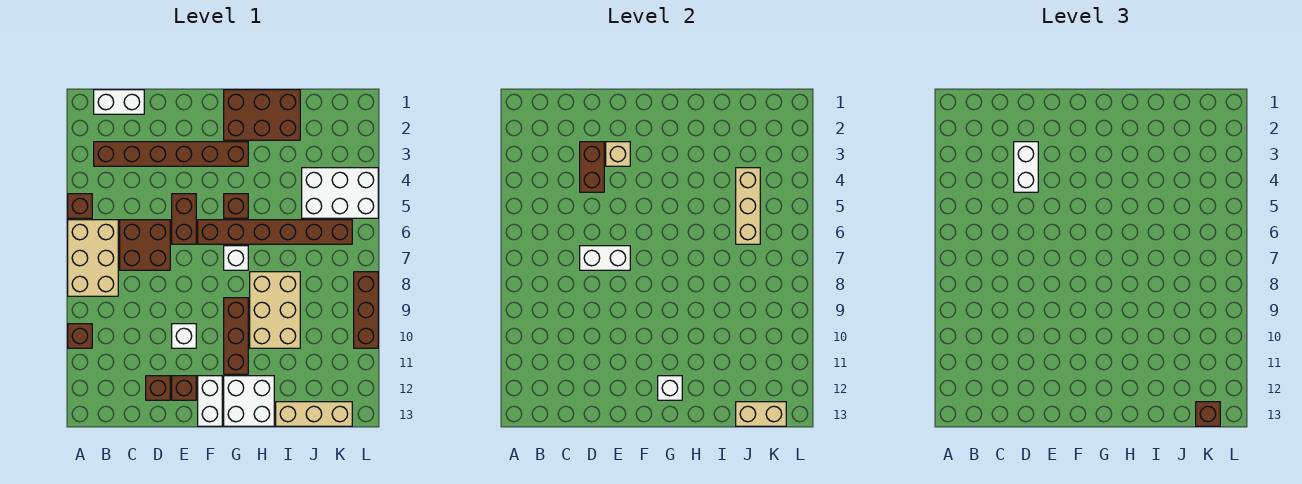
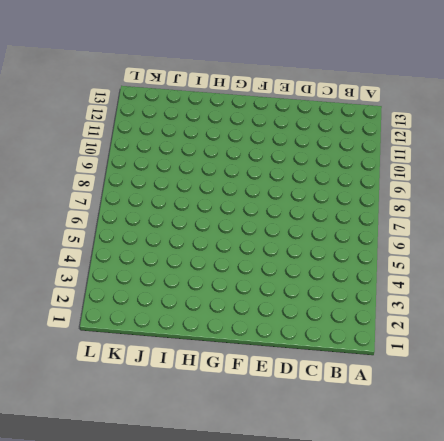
none -> brown 1x1 brick [68,194,92,218]
none -> tan 2x3 brick [68,220,118,296]
none -> brown 1x1 brick [68,324,92,348]

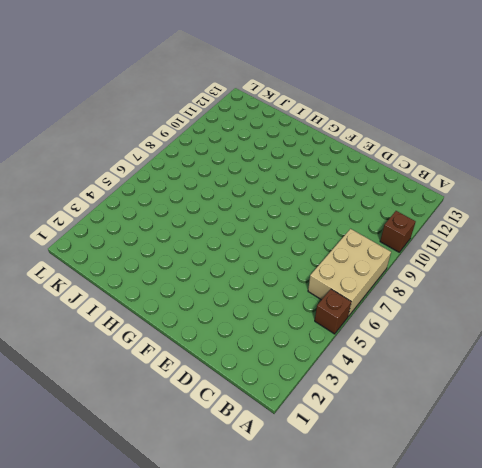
none -> white 1x2 brick [94,90,144,114]
none -> brown 1x6 brick [94,142,248,166]
none -> brown 2x2 brick [120,220,170,270]

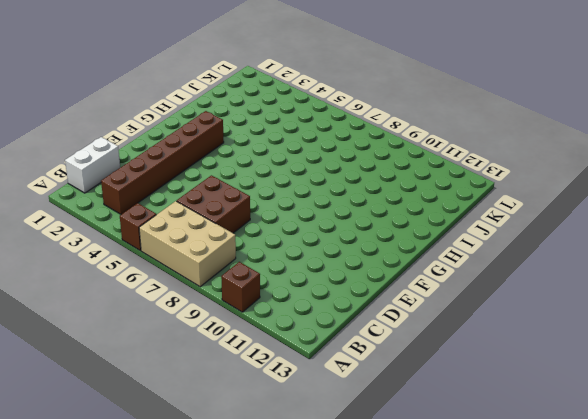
none -> brown 1x1 brick [146,376,170,400]
none -> brown 1x2 brick [172,194,196,244]
none -> white 1x1 brick [172,324,196,348]

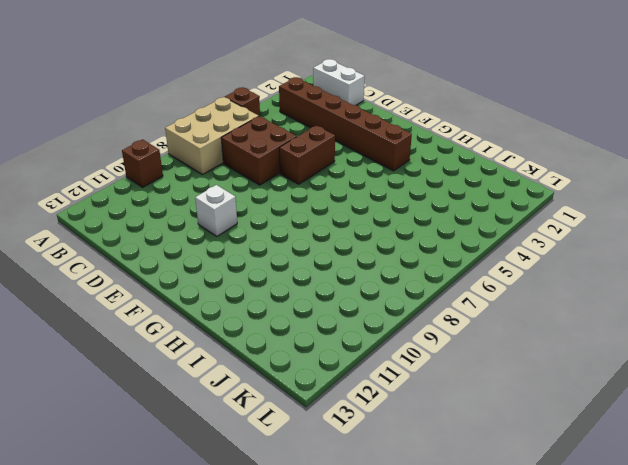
none -> brown 1x1 brick [146,376,170,400]
none -> brown 1x1 brick [172,376,196,400]
none -> brown 1x6 brick [198,220,352,244]

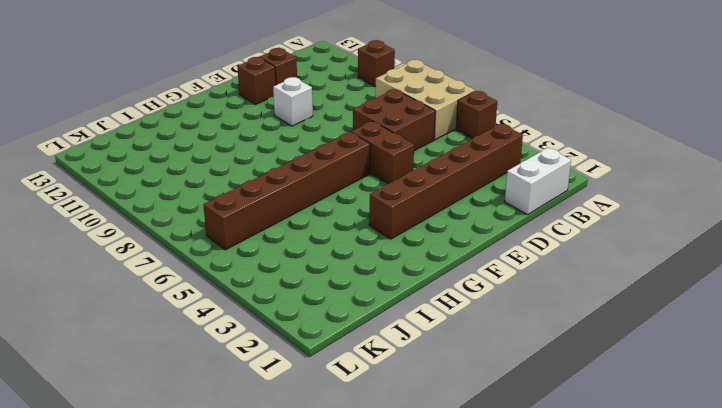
none -> white 1x2 brick [198,376,222,426]
none -> brown 2x3 brick [224,90,300,140]
none -> brown 1x1 brick [224,194,248,218]

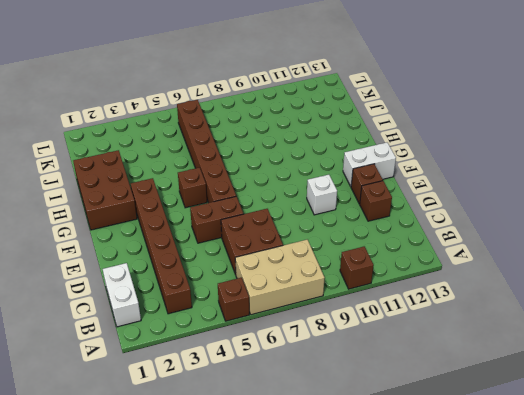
none -> white 1x1 brick [224,246,248,270]
none -> brown 1x3 brick [224,298,248,374]
none -> white 2x2 brick [224,376,274,426]

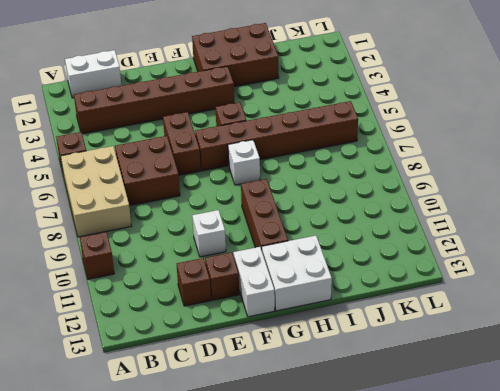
none -> tan 2x3 brick [250,272,300,348]
none -> tan 1x3 brick [276,402,352,426]
none -> white 2x3 brick [302,168,378,218]

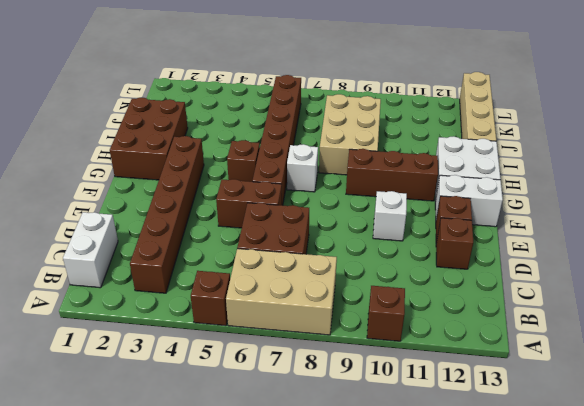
tan 2x3 brick [319,94,381,175] -> tan 2x3 brick turned to [250,272,300,348]
tan 1x4 brick [460,72,496,141] -> tan 1x3 brick [276,402,352,426]
none -> white 2x3 brick [302,168,378,218]
none -> brown 1x3 brick [354,272,378,348]
none -> brown 1x2 brick [580,142,604,192]

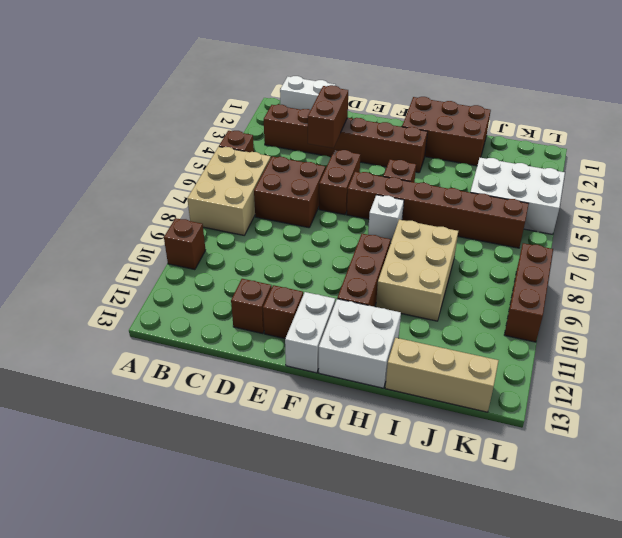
none -> white 1x1 brick [172,324,196,348]
none -> white 1x2 brick [580,246,630,270]
none -> tan 1x1 brick [606,142,630,166]

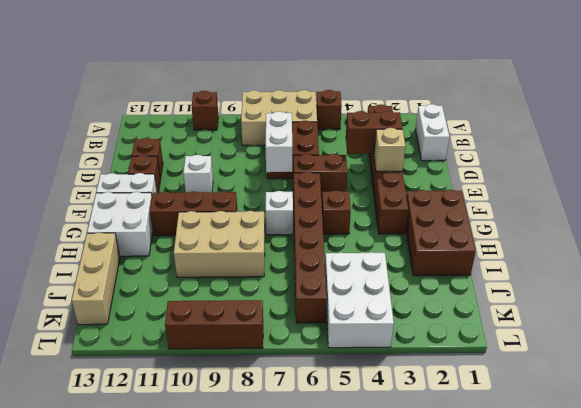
none -> white 1x1 brick [658,376,682,400]
none -> tan 1x3 brick [736,168,760,244]
none -> tan 1x2 brick [736,402,786,426]

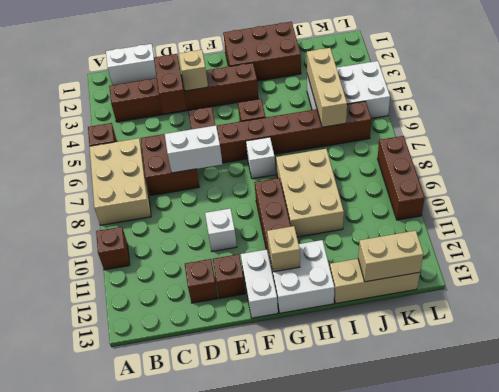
tan 1x1 brick [267,226,300,272] -> white 1x1 brick [658,376,682,400]
none -> white 1x2 brick [1014,142,1038,192]
none -> brown 1x1 brick [1196,402,1220,426]

